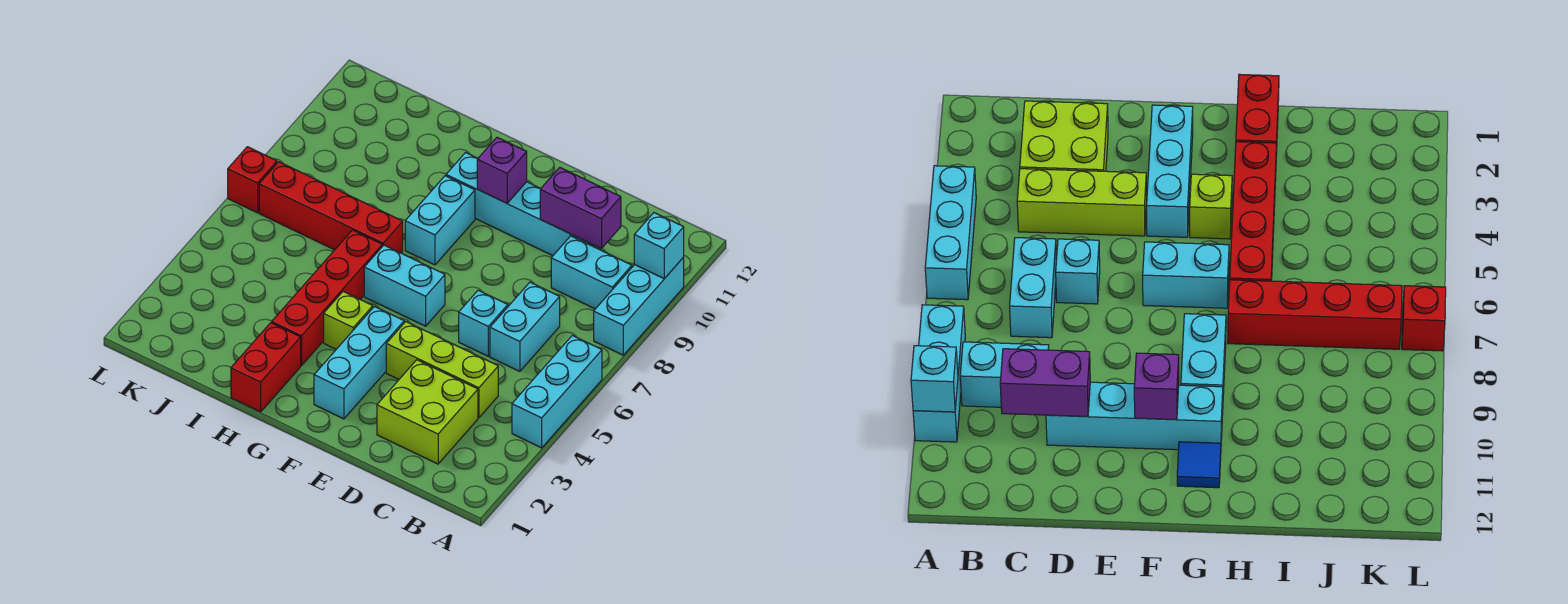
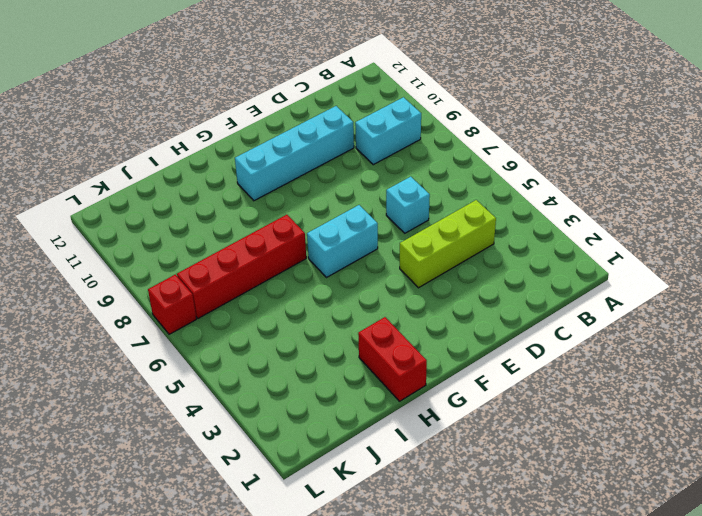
none -> cyan 1x3 brick [512,335,602,448]
none -> cyan 1x3 brick [594,257,684,355]
none -> lime 2x2 brick [377,360,478,464]

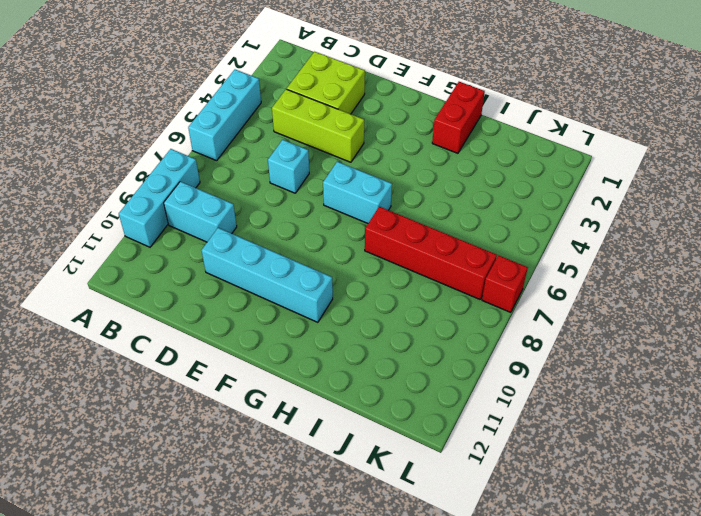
none -> cyan 1x2 brick [490,282,560,371]
none -> cyan 1x3 brick [314,307,404,419]
none -> lime 1x1 brick [324,292,373,349]

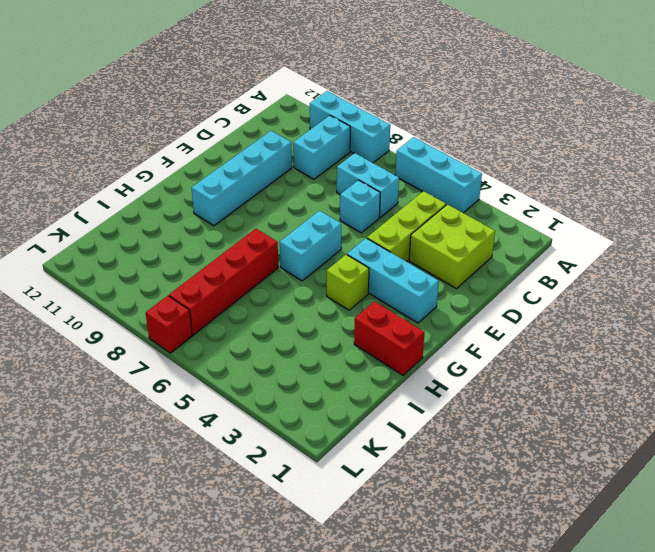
none -> cyan 1x2 brick [405,176,475,265]
none -> blue 1x1 tile [1177,442,1221,488]
none -> red 1x4 brick [272,230,382,366]

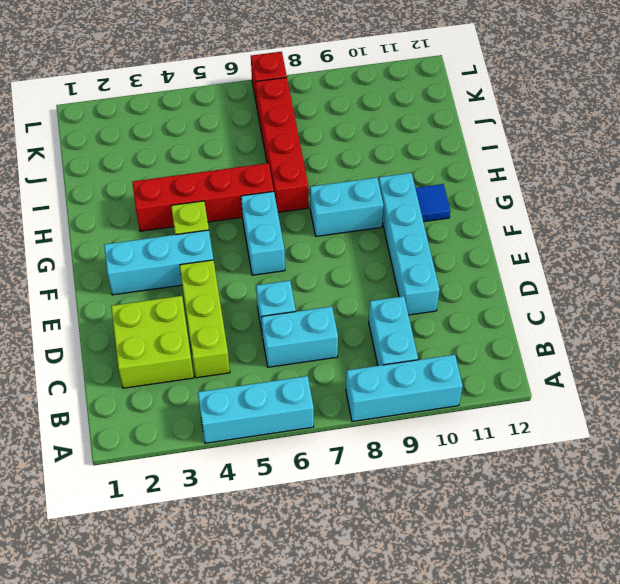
none -> red 1x2 brick [231,323,301,412]
none -> cyan 1x1 brick [634,213,684,279]
none -> purple 1x2 brick [540,167,621,249]

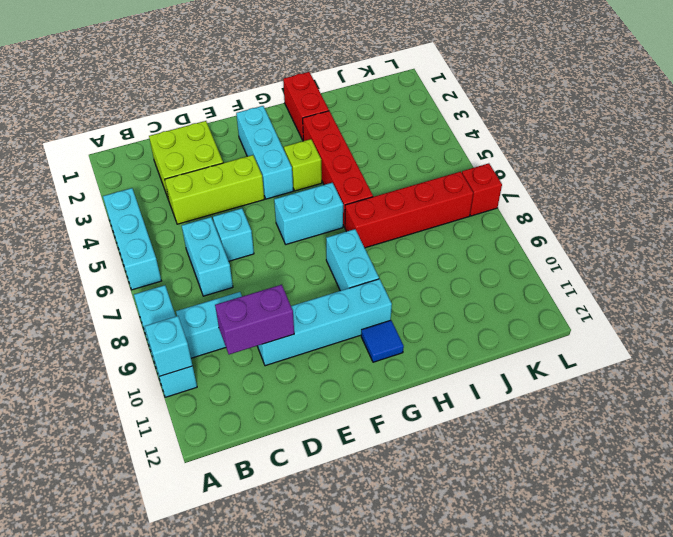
none -> purple 1x1 brick [477,137,527,203]

